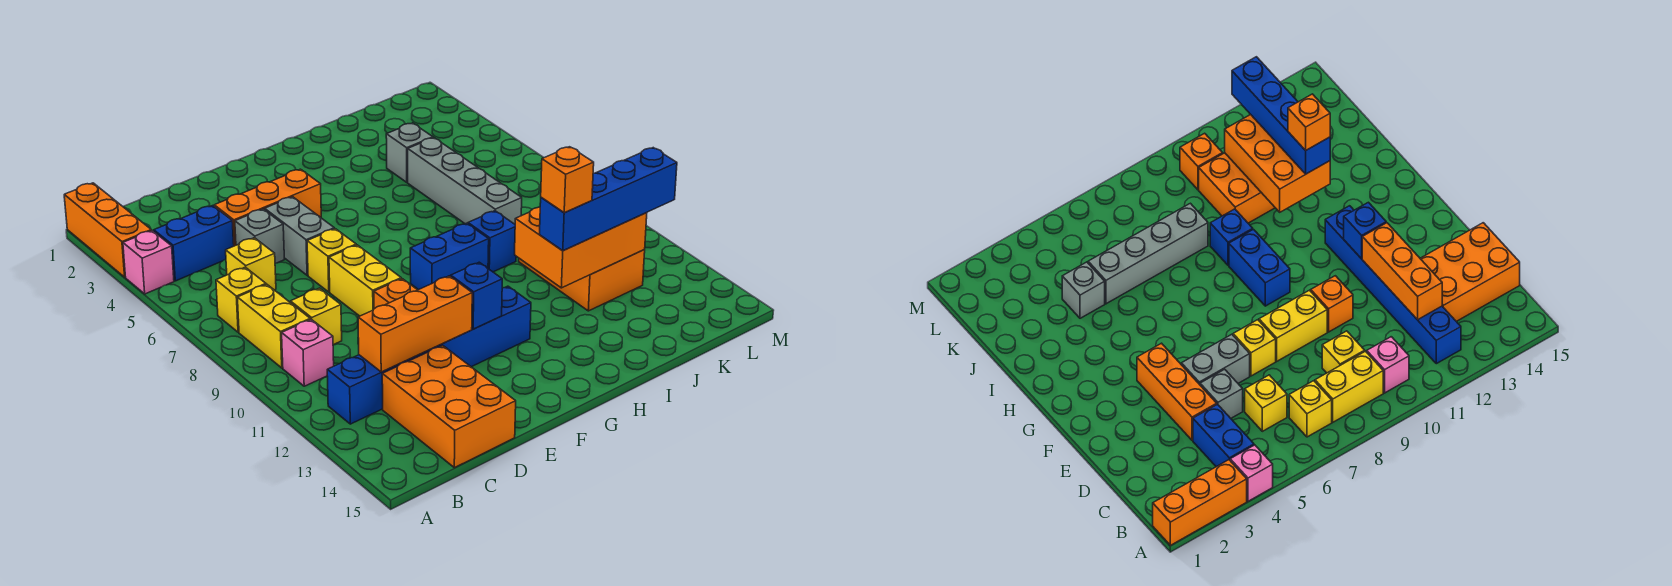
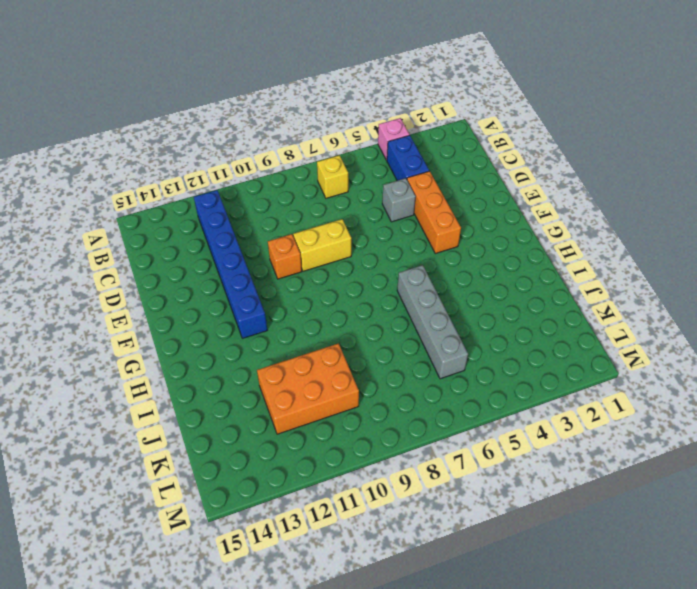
grey 1x4 brick [397,265,468,379] -> grey 1x4 brick turned to [408,138,522,224]
none -> orange 1x3 brick [64,183,151,277]
none -> yellow 1x2 brick [237,284,310,368]
none -> pink 1x1 brick [282,319,334,386]

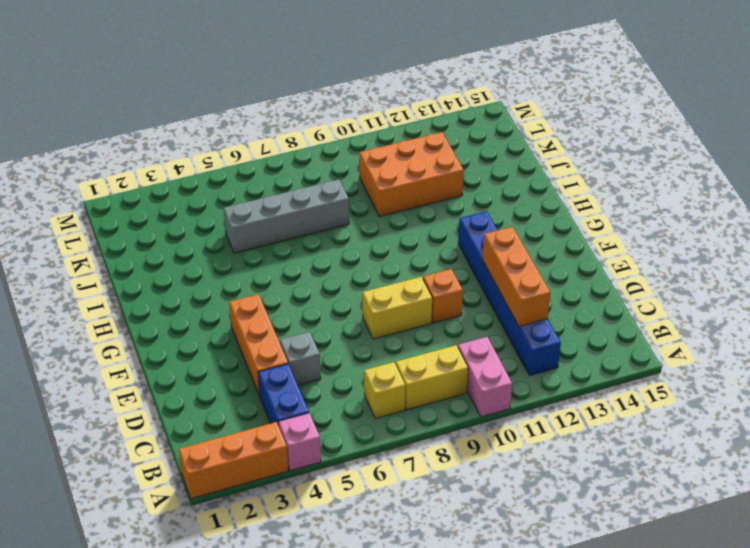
pink 1x2 brick [458,337,512,417] -> pink 1x1 brick [282,319,334,386]
none -> yellow 1x1 brick [226,238,276,290]
none -> yellow 1x1 brick [290,288,342,345]
none -> orange 2x3 brick [382,345,516,468]

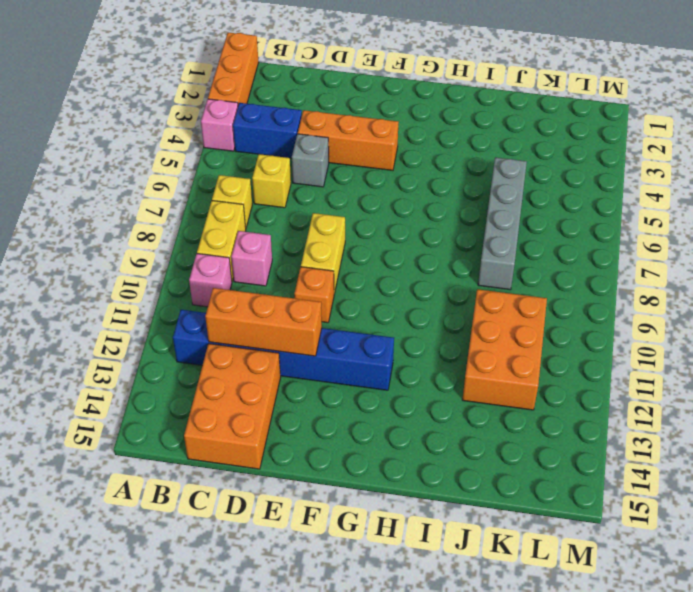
pink 1x1 brick [231,231,272,286] -> yellow 1x1 brick [290,288,342,345]
none -> grey 1x2 brick [265,197,334,275]
none -> yellow 1x1 brick [307,229,356,292]
none -> blue 1x2 brick [410,223,489,290]

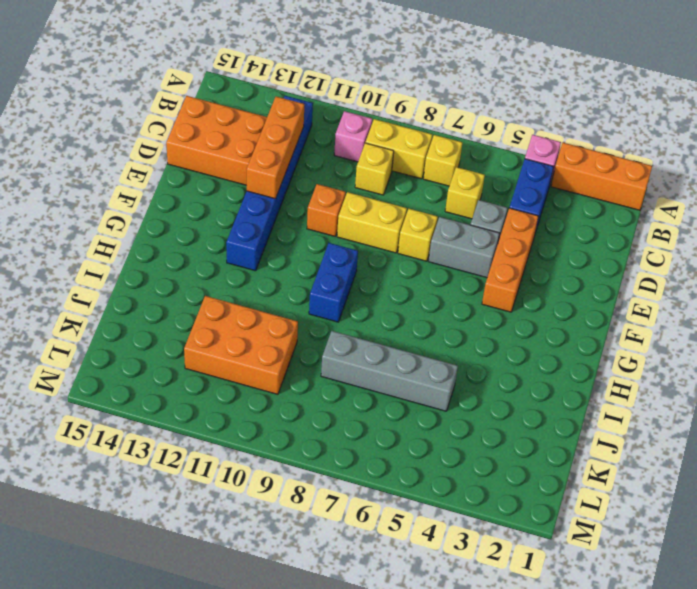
none -> blue 1x1 brick [468,211,516,272]
none -> grey 1x1 brick [386,123,433,182]
none -> orange 1x1 brick [1180,133,1223,190]

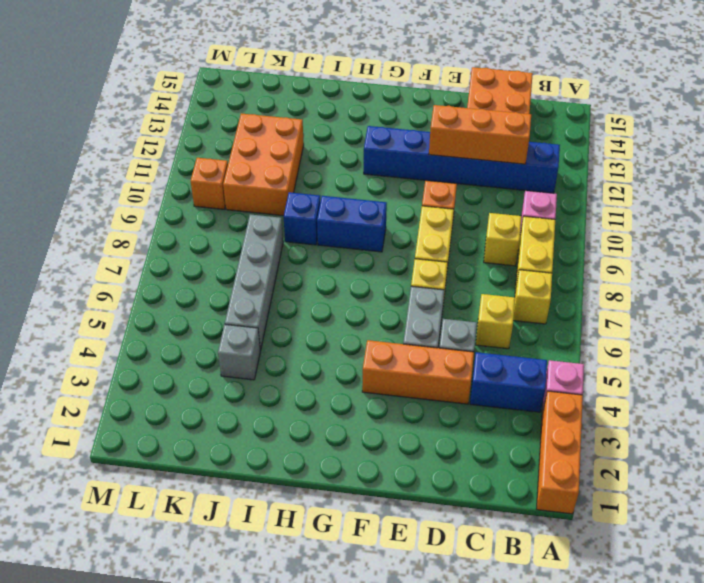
none -> blue 1x1 brick [451,262,502,329]
none -> orange 2x3 brick [515,207,647,288]
none -> blue 1x4 brick [540,148,677,251]

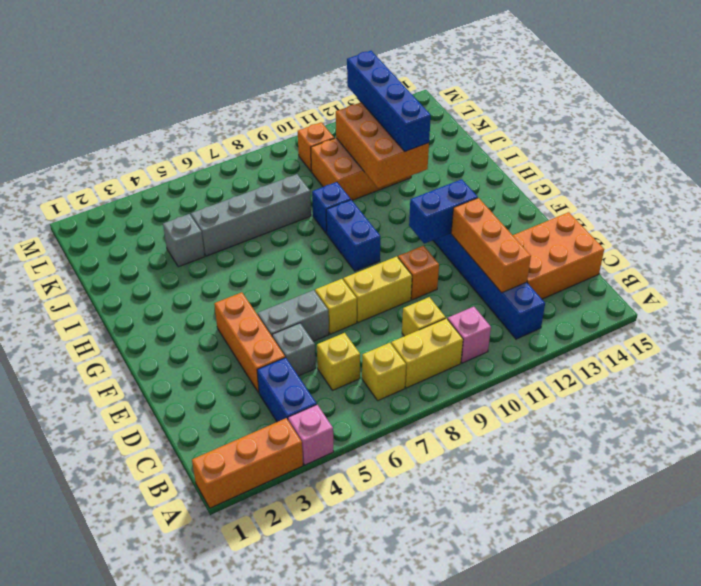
blue 1x2 brick [409,179,478,244] -> blue 1x1 brick [451,262,502,329]
none -> orange 1x1 brick [541,147,594,213]

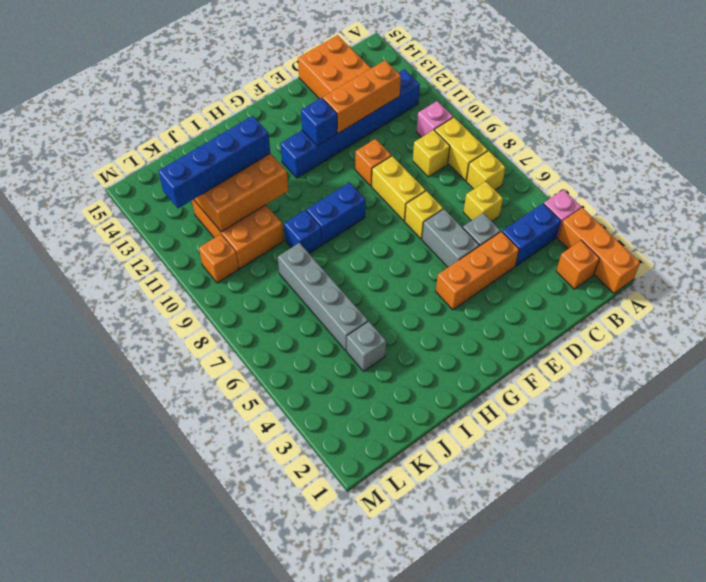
orange 1x1 brick [556,240,600,289] -> orange 1x1 brick moved to [541,147,594,213]

